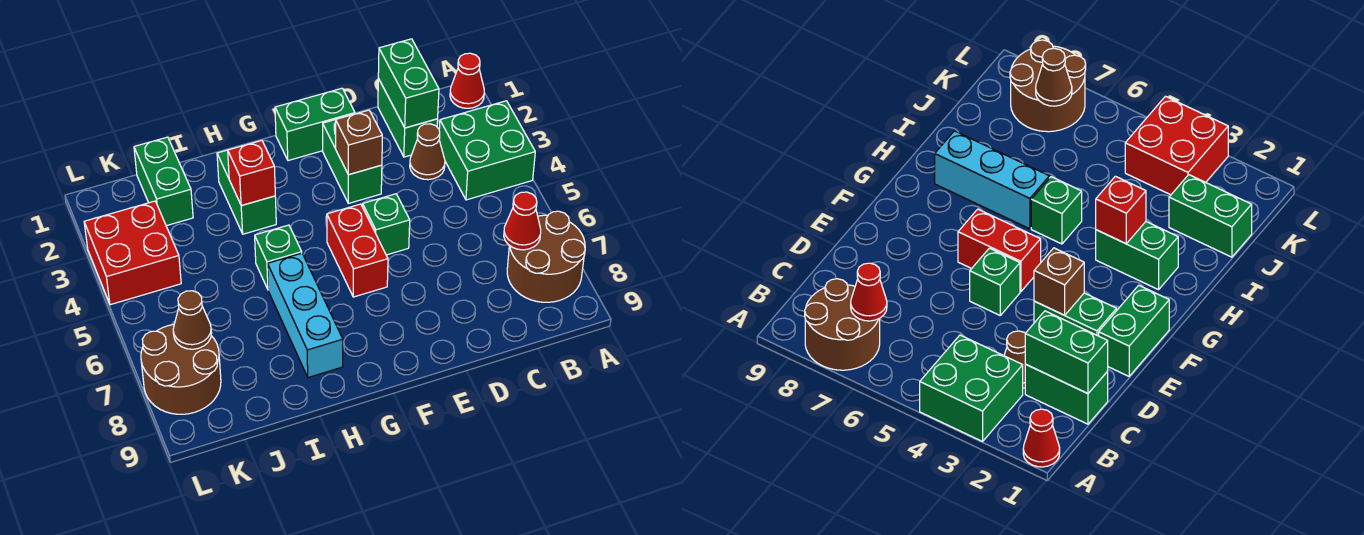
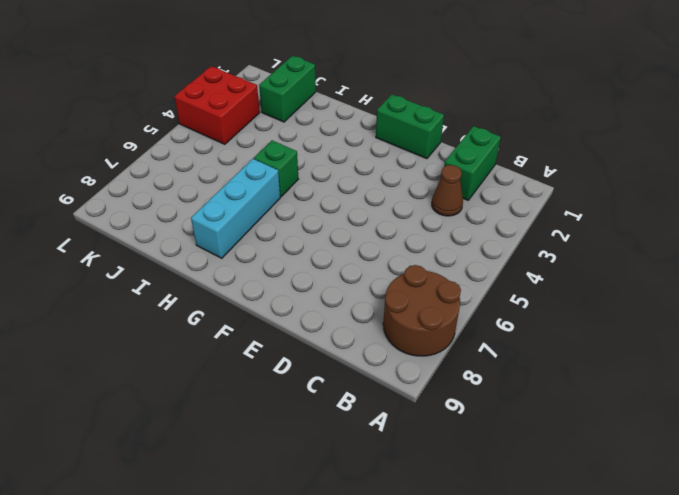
none -> red 1x1 cone [450,53,484,108]
none -> green 2x2 brick [439,101,535,200]
none -> green 1x2 brick [323,120,382,203]

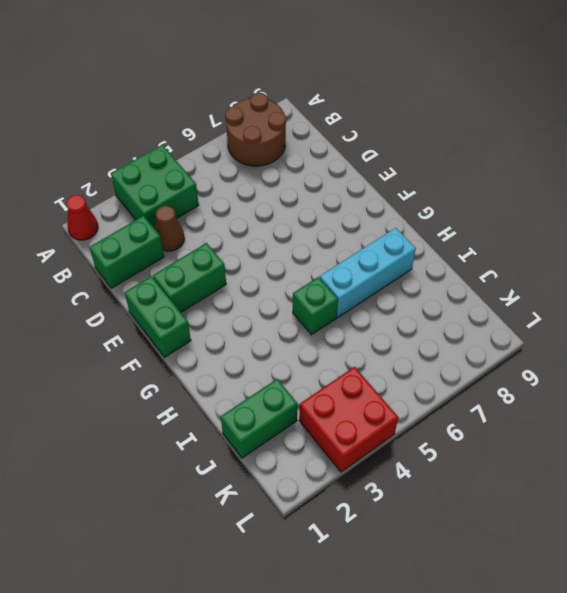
none -> green 1x1 brick [363,194,410,255]
none -> red 1x2 brick [327,204,388,297]
none -> green 1x2 brick [217,150,276,234]

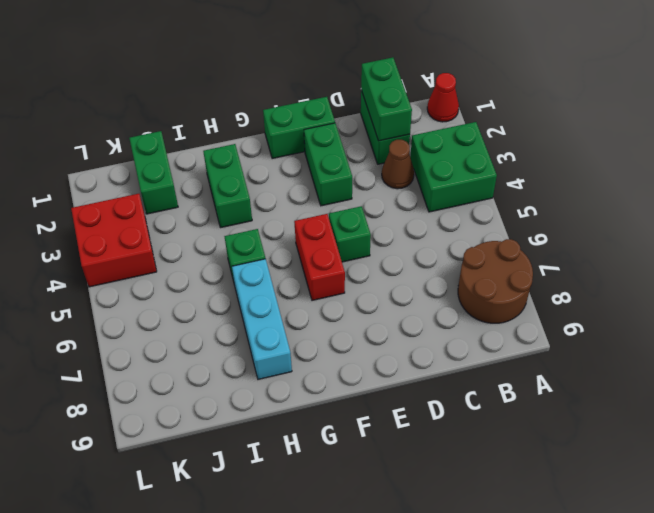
none -> brown 2x2 round brick [141,324,221,414]
none -> red 1x1 cone [504,192,541,250]
none -> brown 1x1 brick [336,110,382,175]

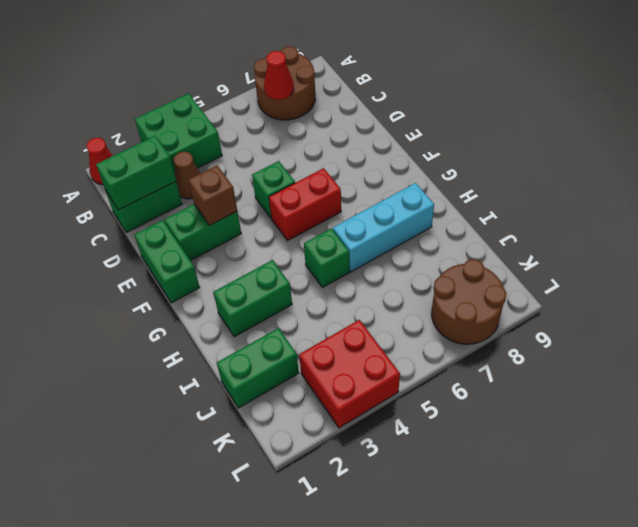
none -> red 1x1 brick [228,141,275,205]
none -> brown 1x1 cone [173,291,212,349]

